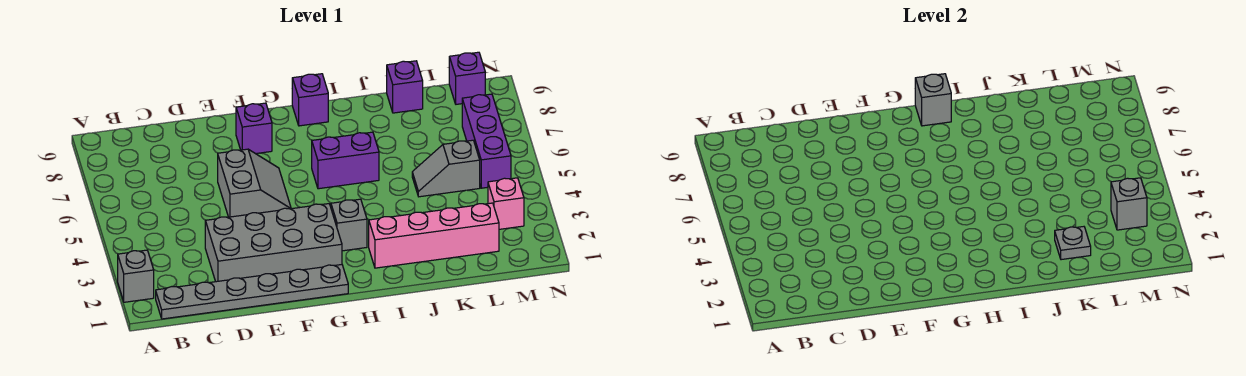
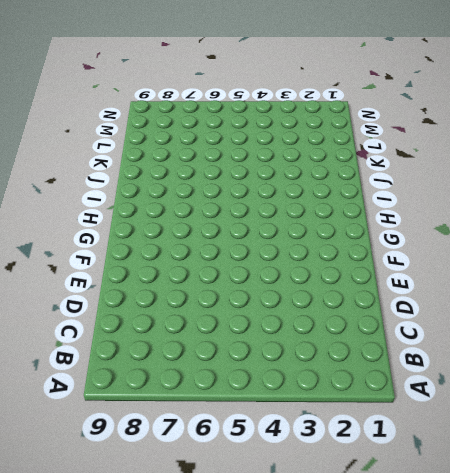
none -> grey 1x1 brick [118,250,154,302]
none -> grey 1x6 plate [156,265,348,319]
none -> grey 2x4 brick [205,204,342,282]

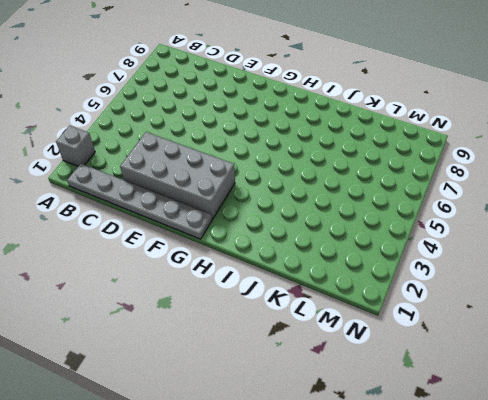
none -> grey 2x2 slope [218,149,291,217]
none -> purple 1x1 brick [236,103,272,154]
none -> grey 1x1 brick [331,199,367,251]

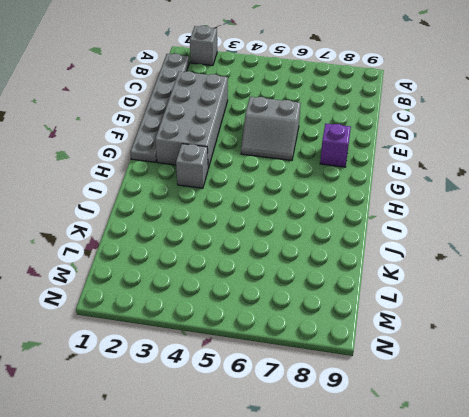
none -> purple 1x2 brick [312,132,379,189]
none -> purple 1x1 brick [292,74,328,126]
none -> pink 1x4 brick [369,203,499,268]

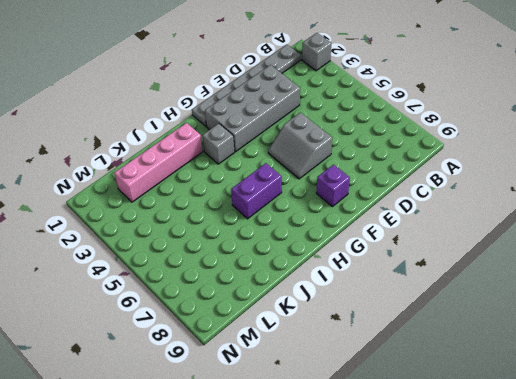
none -> purple 1x1 brick [292,74,328,126]
none -> grey 1x2 slope [412,140,480,197]
none -> purple 1x1 brick [387,61,423,113]

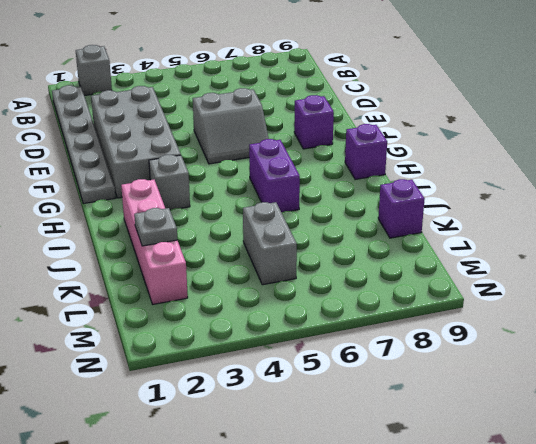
grey 1x2 brick [243,202,297,285] -> grey 1x2 slope [412,140,480,197]
none -> pink 1x1 brick [488,178,524,229]
none -> purple 1x3 brick [462,94,511,188]
none -> purple 1x1 brick [449,52,485,104]

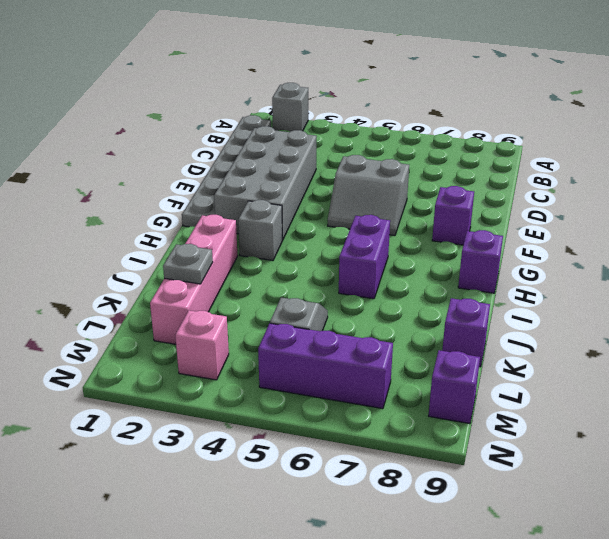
none -> grey 1x1 brick [915,74,951,126]
none -> grey 1x1 brick [1111,178,1147,230]

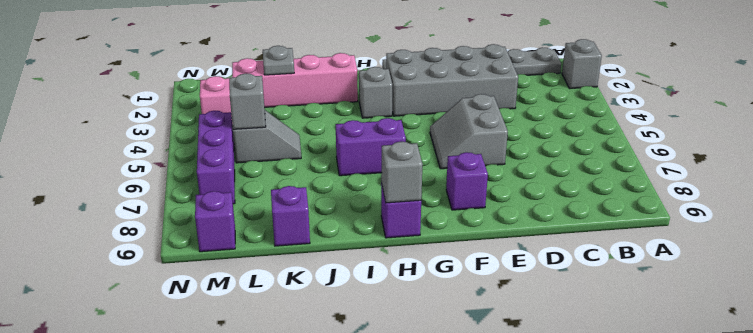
grey 1x1 brick [229,73,266,129] -> grey 1x1 brick moved to [1111,178,1147,230]

